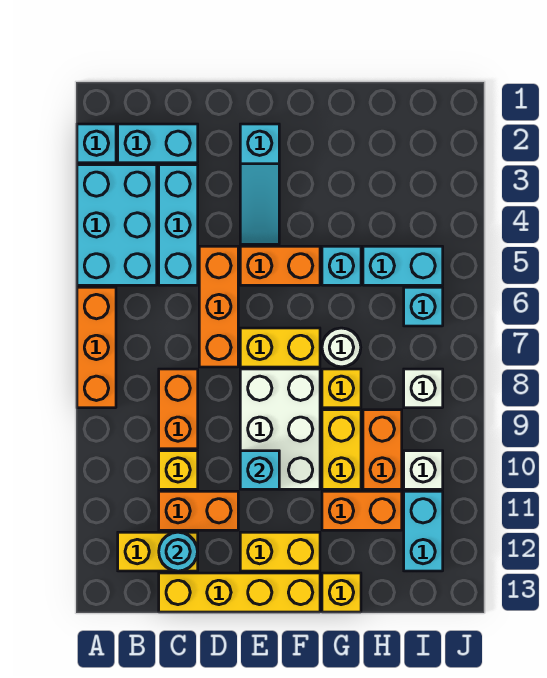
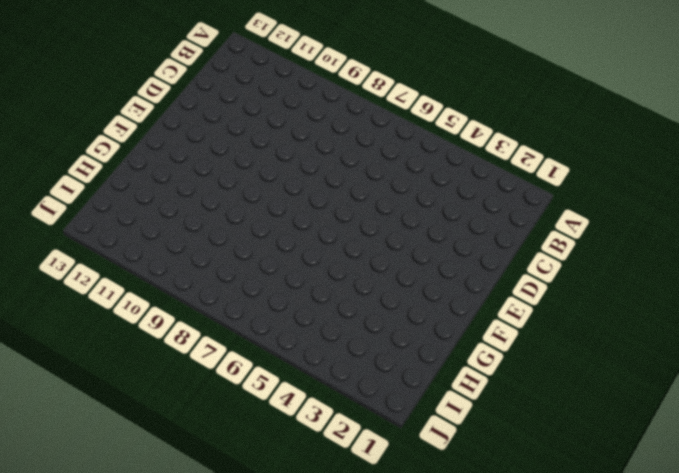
none -> cyan 1x1 brick [77,124,116,163]
none -> cyan 2x3 brick [77,165,157,285]
none -> orange 1x3 brick [77,287,116,408]
none -> cyan 1x2 brick [118,124,198,163]

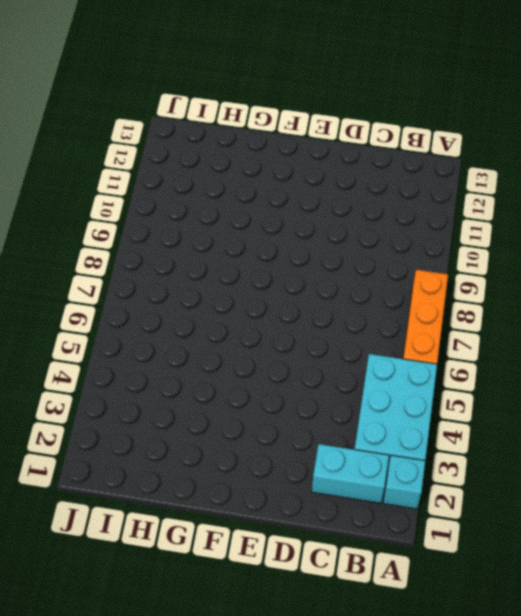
none -> yellow 1x2 brick [118,532,198,571]
none -> cyan 1x3 brick [159,165,198,285]
none -> orange 1x2 brick [159,369,198,449]
none -> yellow 1x1 brick [159,451,198,489]

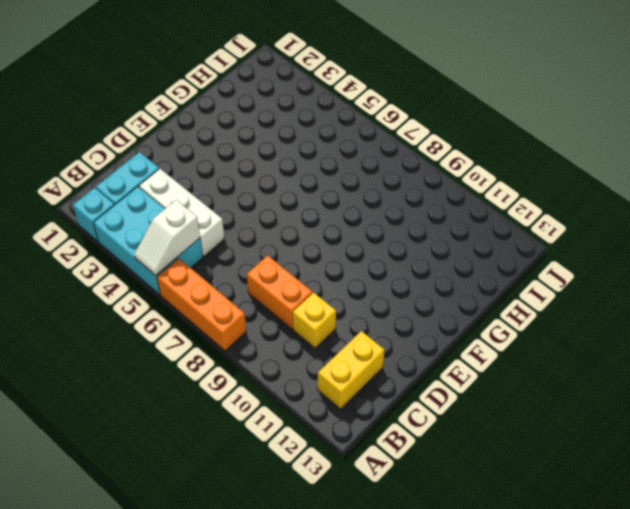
white 1x2 slope [134,200,200,275] -> none
white 1x3 brick [139,169,225,256] -> cyan 1x3 brick [159,165,198,285]
none -> orange 1x2 brick [159,491,238,530]
none -> yellow 1x4 brick [159,573,320,612]
none -> orange 1x3 brick [199,246,238,367]
none -> cyan 1x3 slope [240,124,279,244]

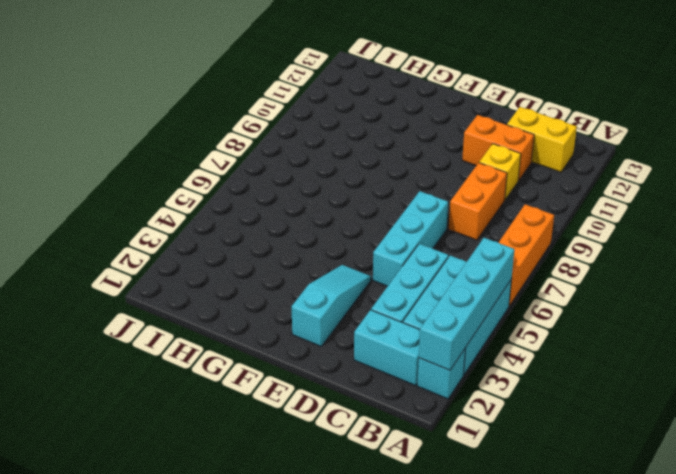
cyan 1x4 brick [419,238,514,370] -> none
cyan 1x3 brick [373,191,448,286] -> orange 1x3 brick [199,246,238,367]
none -> yellow 1x4 brick [159,573,320,612]
none -> orange 1x2 brick [240,246,320,285]
none -> yellow 1x2 brick [240,328,320,367]
none -> white 2x3 brick [240,369,320,489]

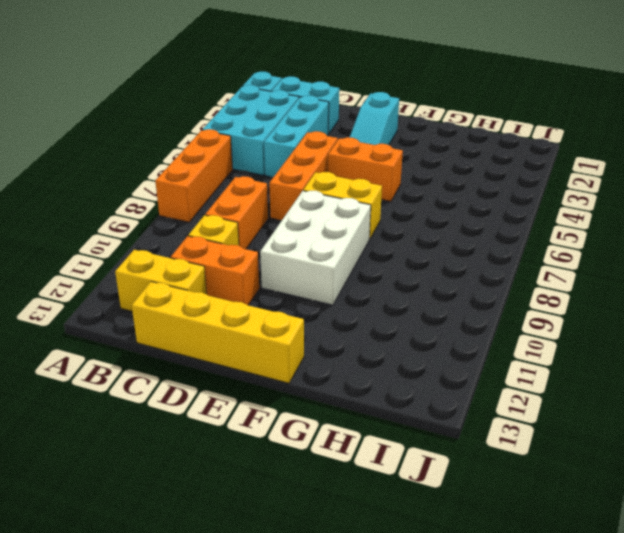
none -> yellow 1x2 brick [240,532,320,571]
none -> cyan 1x1 brick [322,246,361,285]
none -> white 1x1 round brick [322,328,361,367]
none -> yellow 1x1 brick [322,369,361,408]

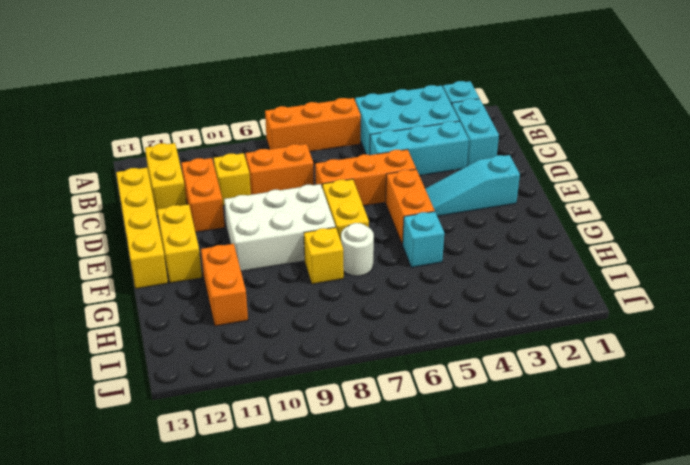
none -> yellow 1x2 brick [322,410,361,489]
none -> yellow 1x1 brick [322,573,361,612]
none -> cyan 1x2 brick [363,246,443,285]
none -> orange 1x2 brick [363,410,402,489]

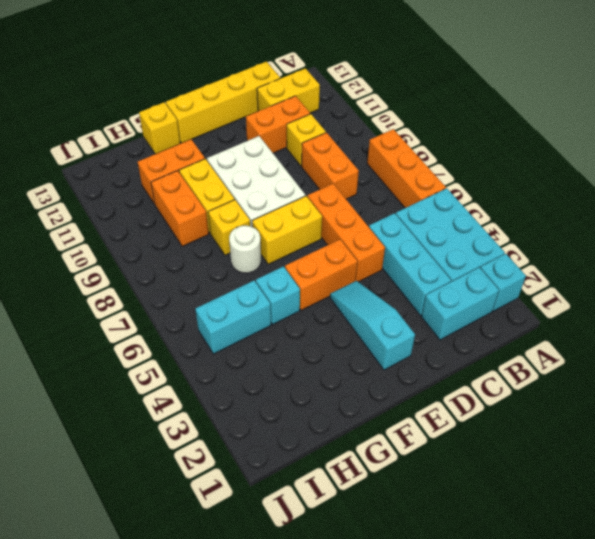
none -> yellow 1x2 brick [240,532,320,571]
none -> cyan 1x1 brick [404,287,443,326]
none -> white 1x1 brick [404,369,443,408]
none -> white 1x1 brick [404,451,443,489]

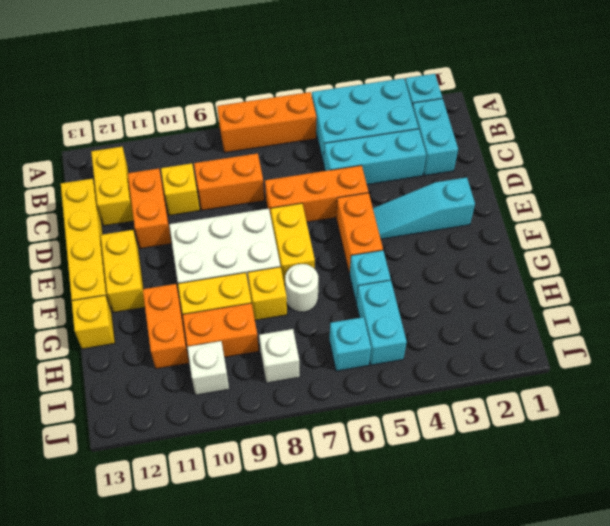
none -> cyan 1x2 brick [404,491,443,571]
none -> cyan 1x1 round brick [159,532,198,571]
none -> cyan 1x1 brick [240,451,279,489]

